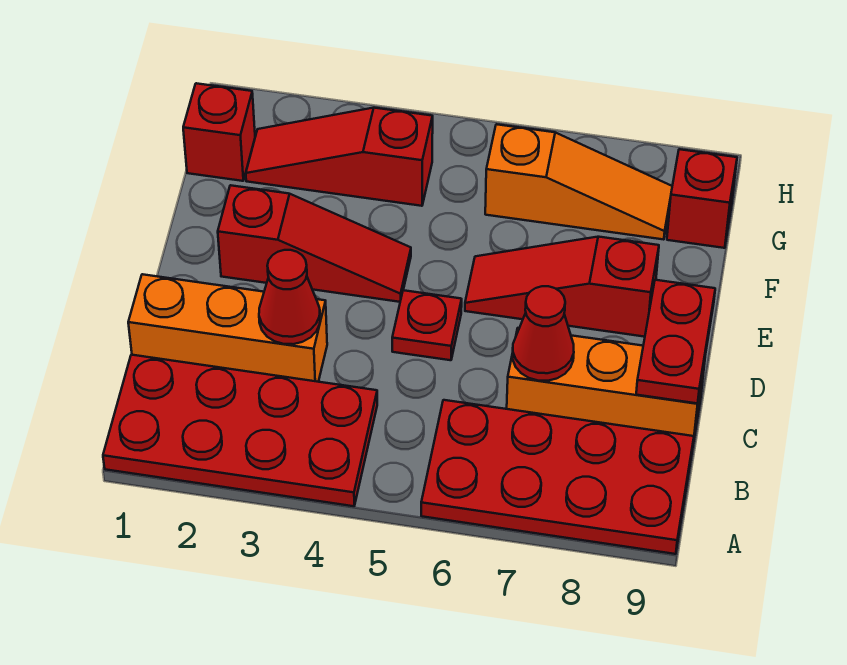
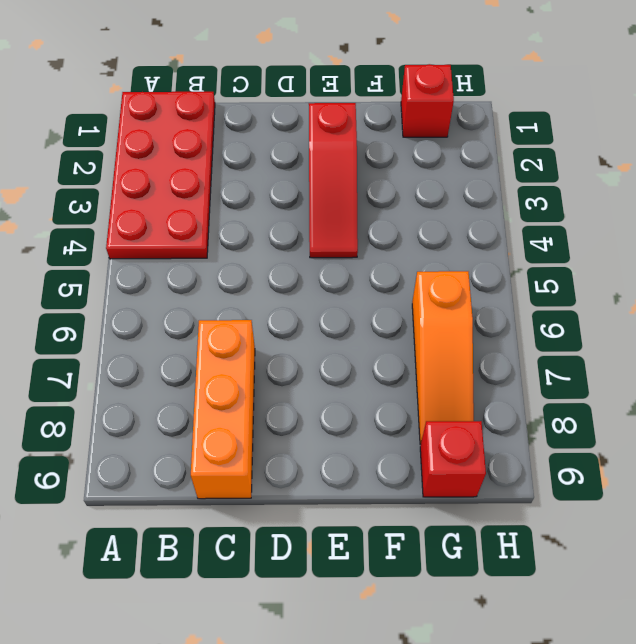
none -> red 2x4 plate [421,400,694,554]
none -> orange 1x3 brick [128,274,327,382]
none -> red 1x1 plate [392,290,462,360]

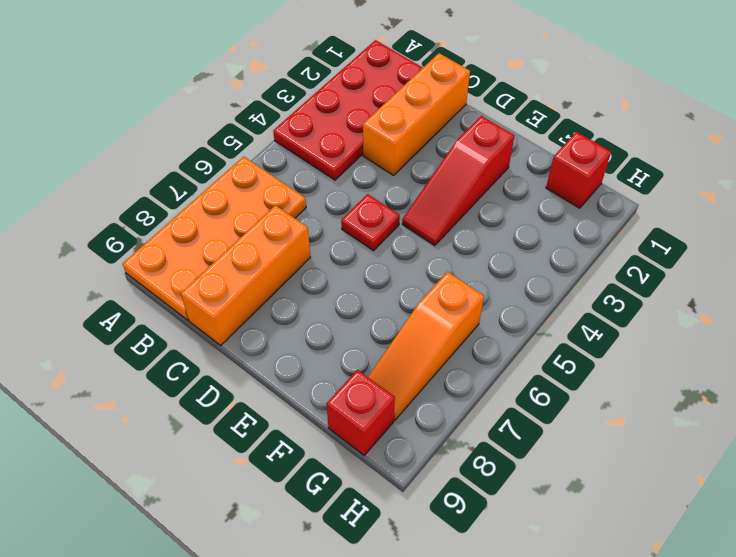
orange 2x4 plate [123,157,306,320] -> red 2x4 plate [421,400,694,554]
none -> red 1x3 slope [465,237,659,337]
none -> red 1x3 slope [246,108,433,206]
none -> red 1x1 cone [259,250,320,344]

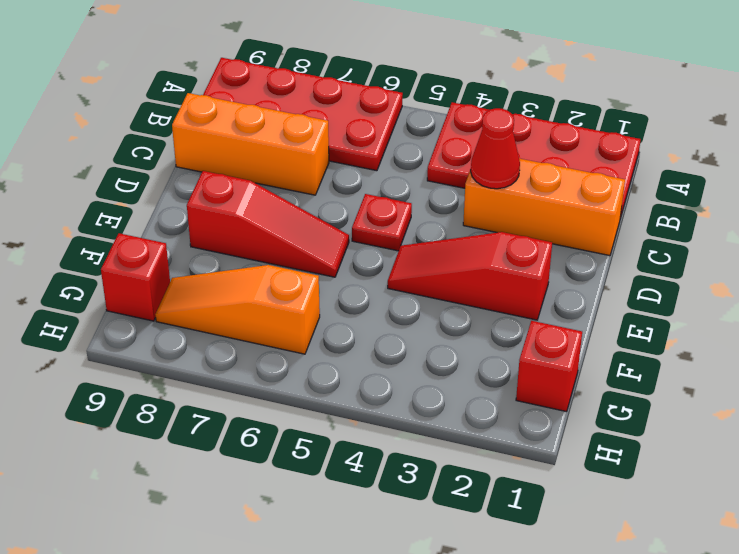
none -> red 1x3 slope [246,108,433,206]
none -> red 1x1 cone [513,286,574,381]
none -> red 1x2 plate [636,280,715,404]

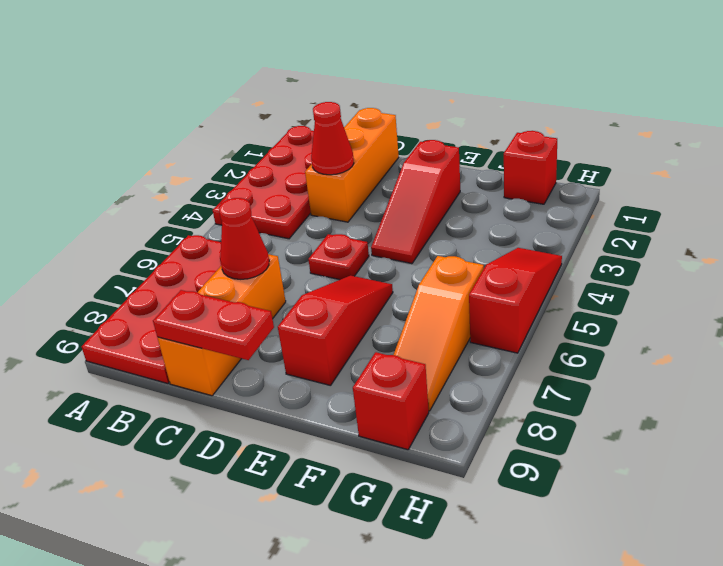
red 1x3 slope [469,248,562,353] -> red 1x3 slope moved to [246,108,433,206]

